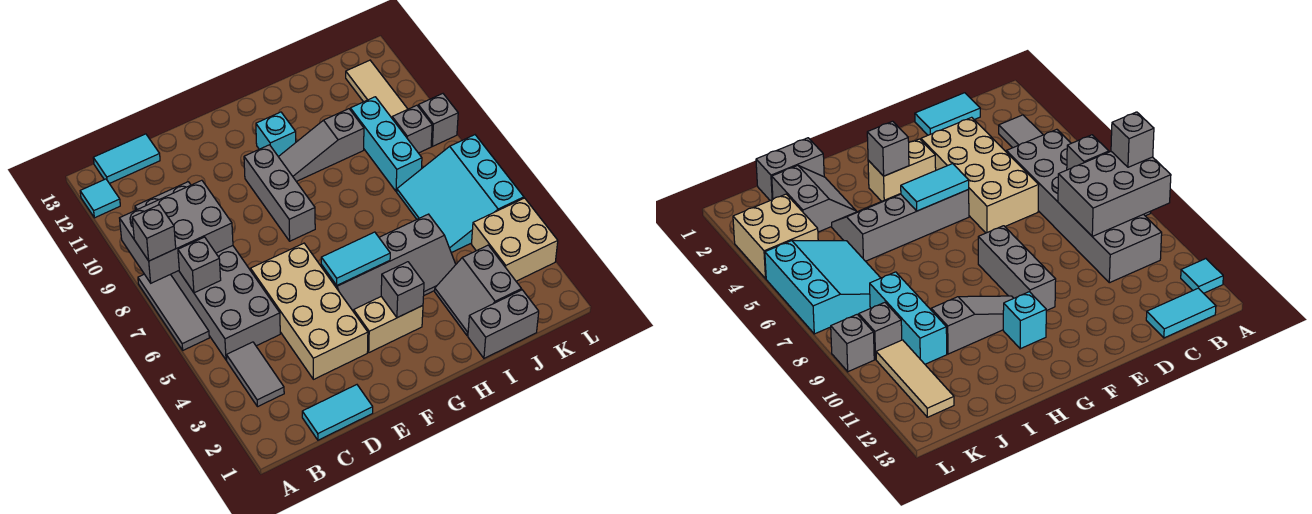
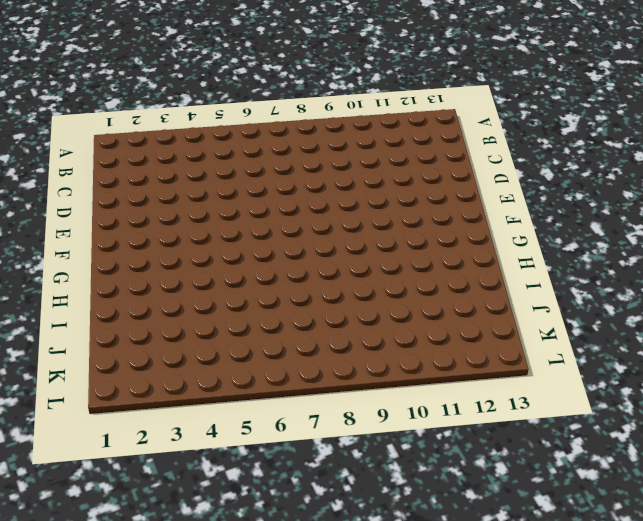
none -> grey 1x3 tile [138,274,209,350]
none -> cyan 1x1 tile [80,179,120,218]
none -> grey 1x2 tile [227,342,284,407]

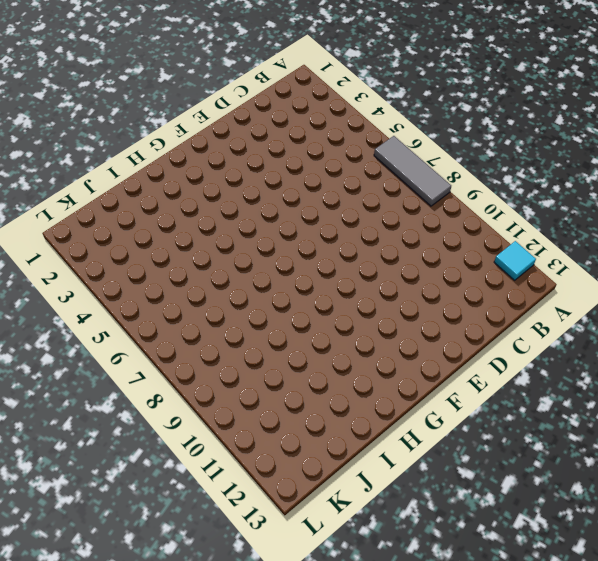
none -> grey 1x2 tile [227,342,284,407]
none -> grey 2x6 brick [135,182,280,360]
none -> cyan 1x2 tile [93,134,160,184]

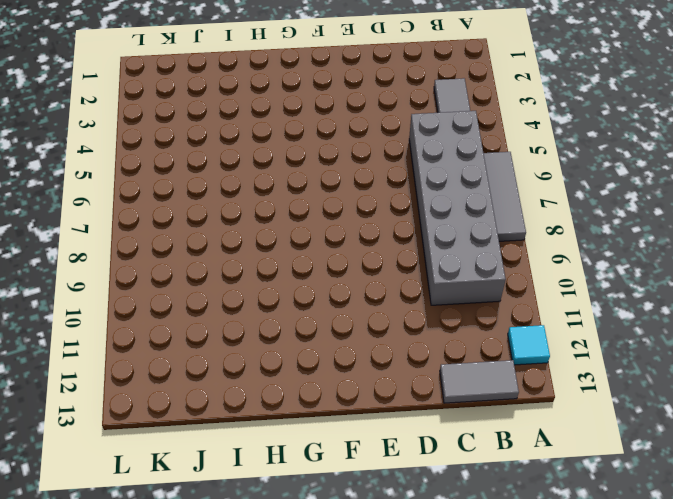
grey 1x2 tile [440,360,519,403] -> cyan 1x2 tile [93,134,160,184]
none -> cyan 1x2 tile [302,385,373,440]
none -> tan 2x4 brick [251,243,368,379]
none -> tan 1x2 brick [354,297,423,352]

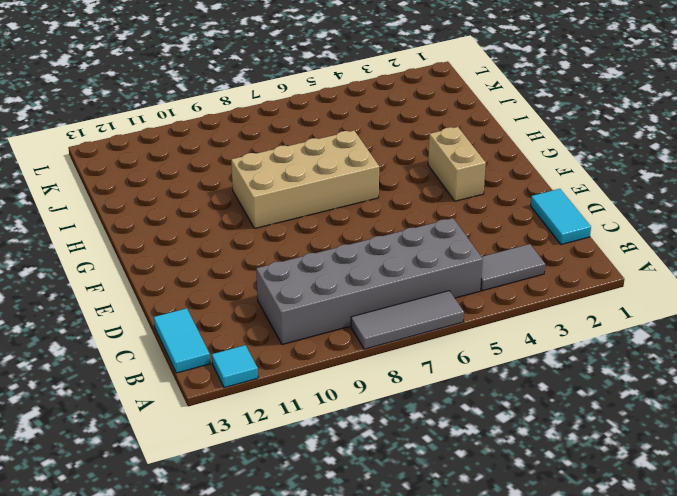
tan 2x4 brick [231,131,379,228] -> tan 2x4 brick moved to [251,243,368,379]
none -> grey 2x4 slope [321,214,456,312]
none -> grey 1x3 brick [244,145,315,241]
none -> grey 1x3 slope [279,109,364,181]

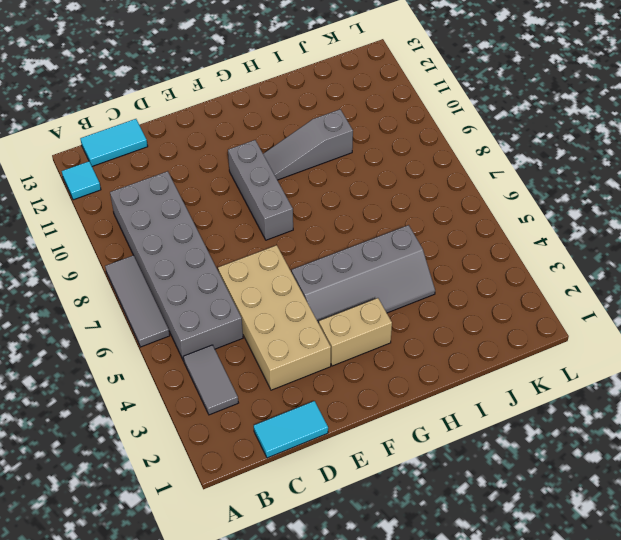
none -> cyan 1x1 brick [256,112,296,157]
none -> grey 1x2 brick [468,290,539,358]
none -> grey 2x2 slope [435,245,521,336]

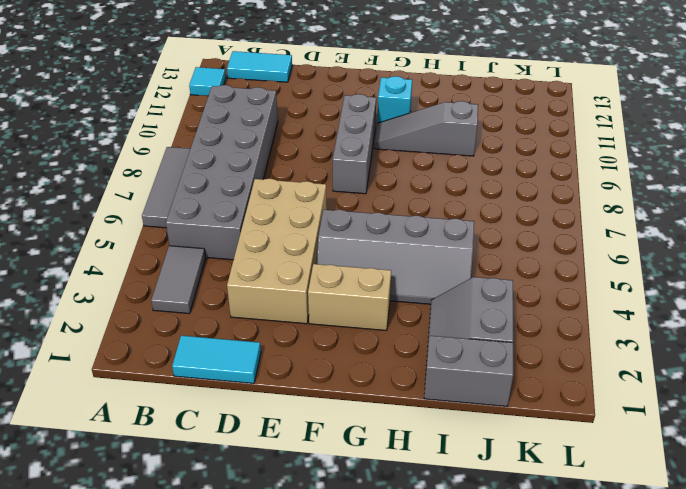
none -> cyan 3x3 slope [397,135,524,253]
none -> cyan 1x3 brick [350,97,422,192]
none -> tan 2x2 brick [471,198,558,281]

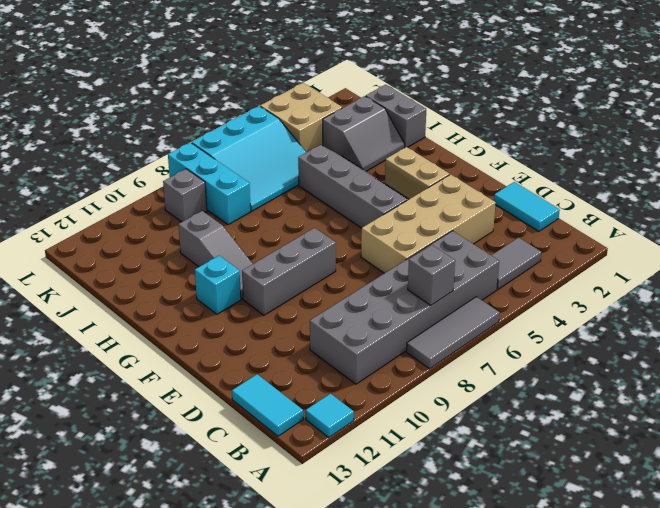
cyan 1x3 brick [168,143,251,225] -> cyan 1x3 brick turned to [350,97,422,192]
none -> tan 1x3 tile [346,60,408,118]
none -> grey 1x1 brick [418,94,458,146]
none -> grey 2x3 brick [120,180,233,283]

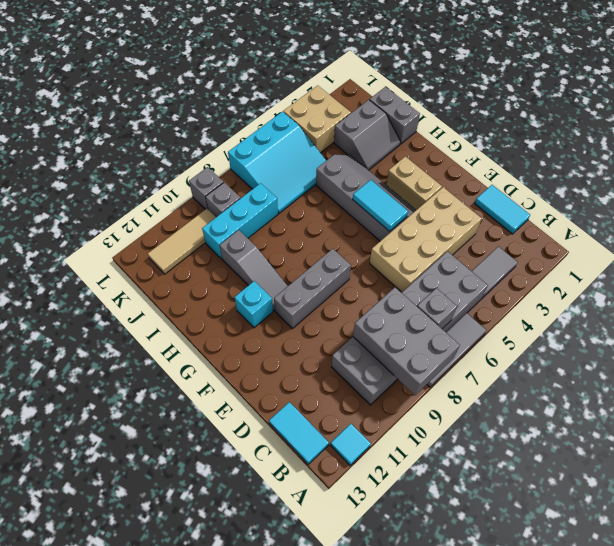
none -> grey 1x1 brick [381,262,424,318]
none -> grey 1x1 brick [132,205,176,261]

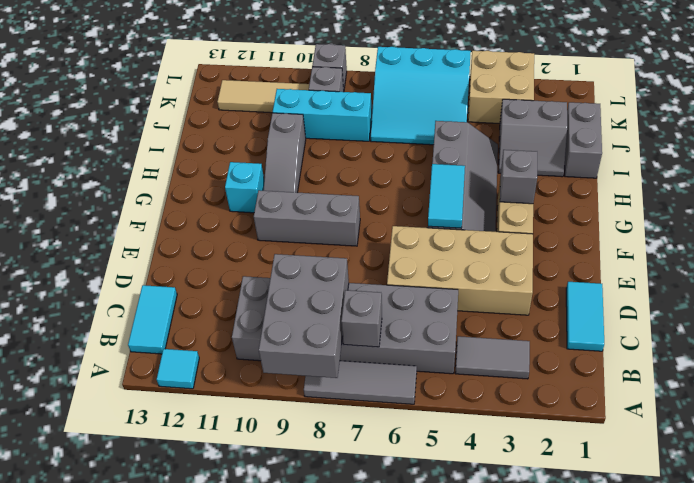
none -> grey 1x1 brick [132,205,176,261]

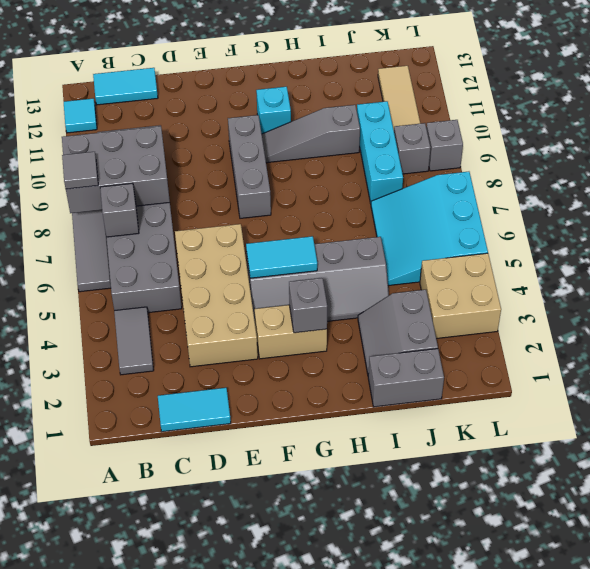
grey 1x1 tile [62,152,98,189] -> grey 1x1 brick [132,205,176,261]

